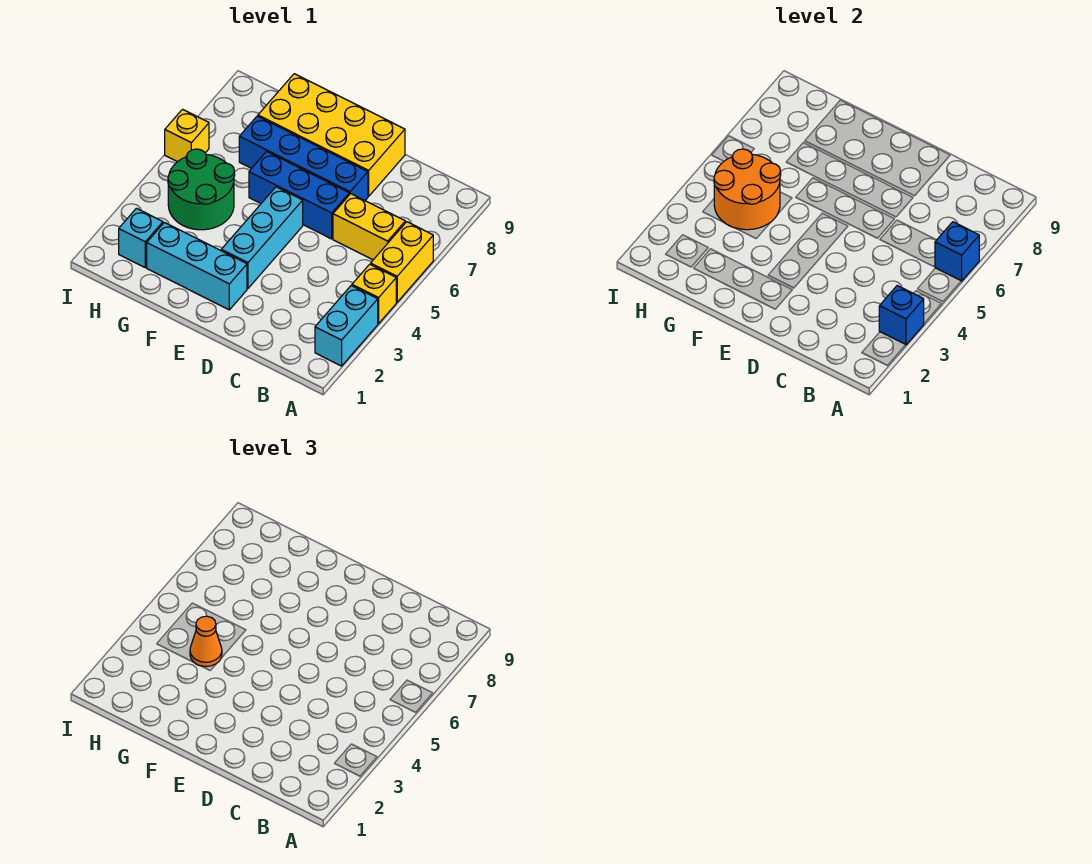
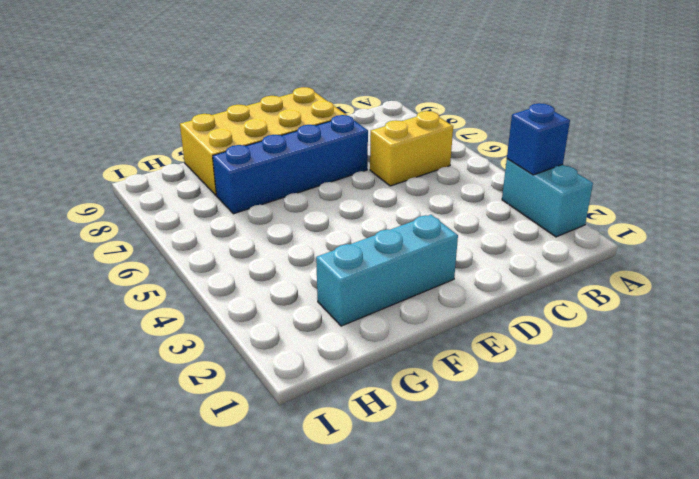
none -> yellow 1x1 brick [352,264,396,323]
none -> yellow 1x2 brick [371,222,433,302]
none -> blue 1x3 brick [249,151,349,239]

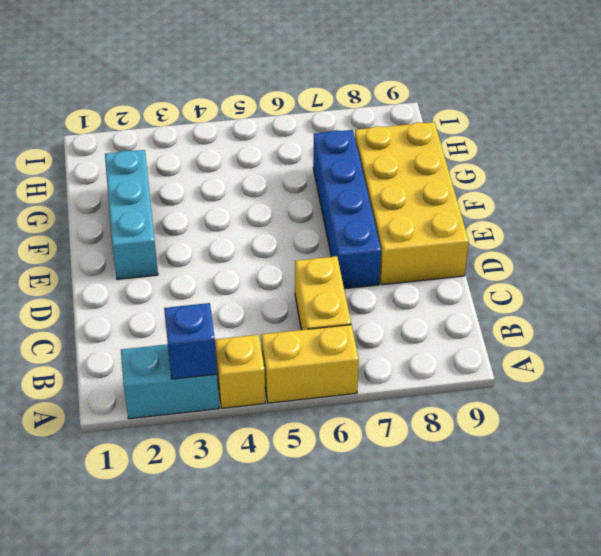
none -> blue 1x3 brick [249,151,349,239]
none -> cyan 1x3 brick [221,187,303,289]
none -> green 2x2 round brick [168,149,235,230]

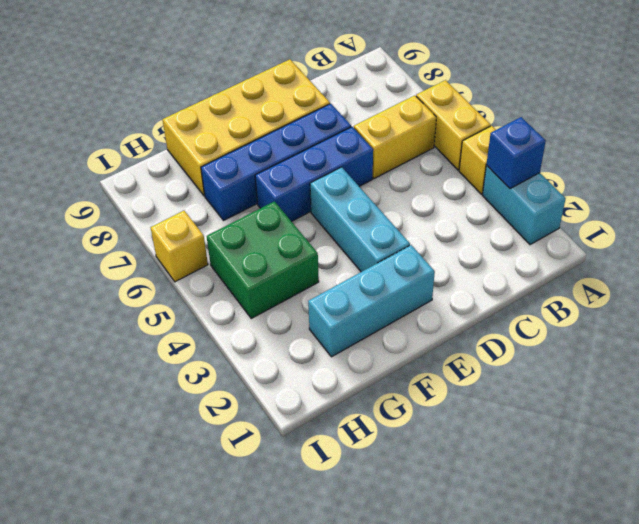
green 2x2 brick [207,201,319,318] -> green 2x2 round brick [168,149,235,230]
none -> cyan 1x1 brick [119,208,163,267]
none -> blue 1x1 brick [935,222,979,281]
none -> orange 2x2 round brick [714,149,781,230]

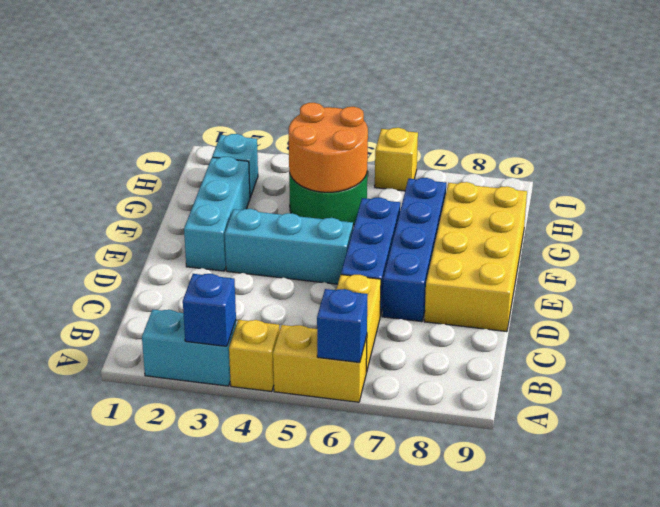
none -> orange 1x1 cone [190,616,222,667]

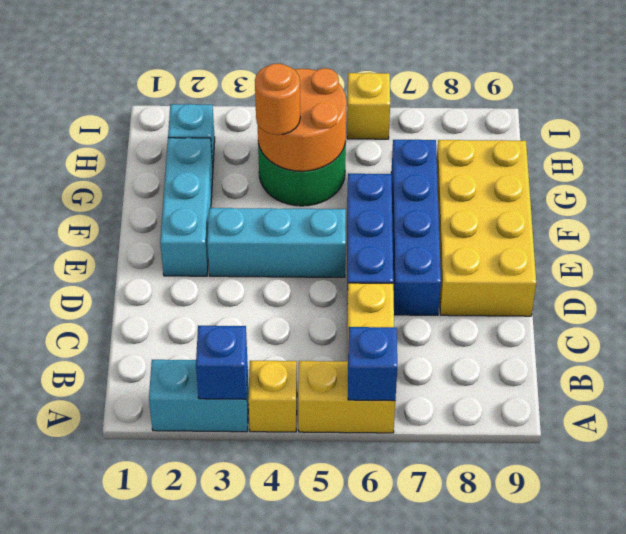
orange 1x1 round brick [255,63,300,135] -> orange 1x1 cone [190,616,222,667]

